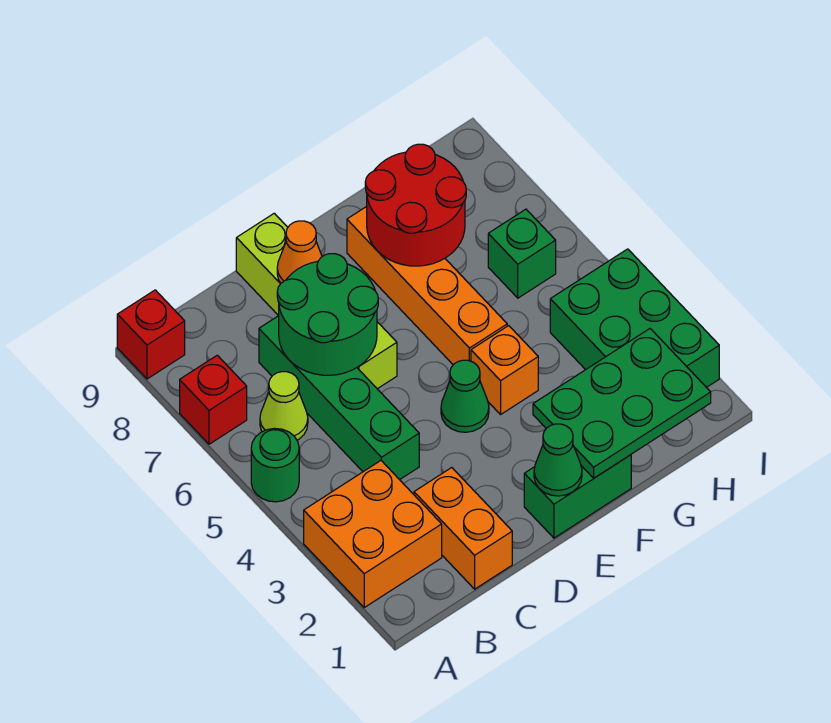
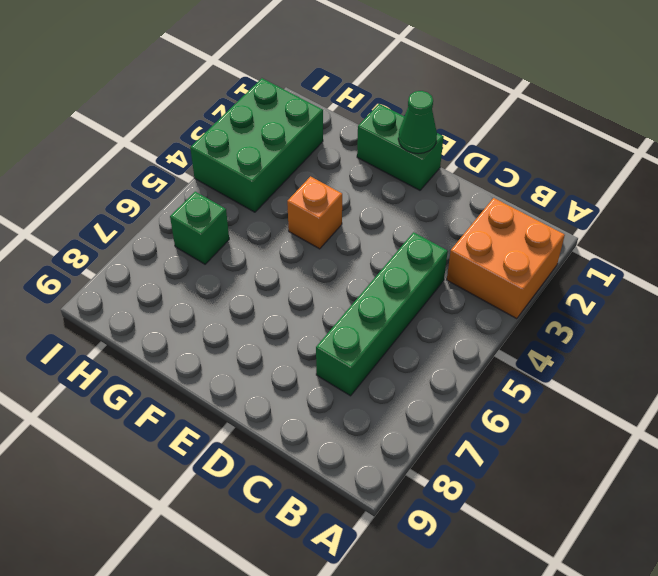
none -> green 1x1 round brick [251,428,299,502]
none -> red 1x1 brick [180,355,247,444]
none -> red 1x1 brick [117,290,185,379]

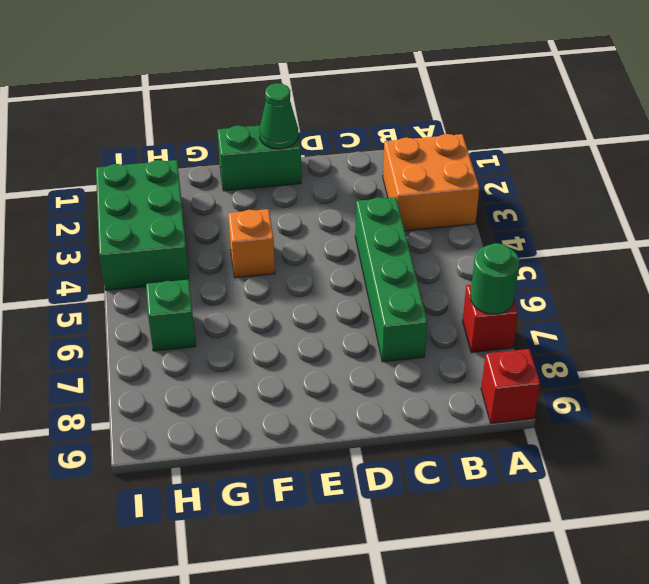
green 1x1 round brick [470,243,519,314] -> green 1x1 round brick moved to [251,428,299,502]
none -> lime 1x1 cone [260,372,308,440]
none -> orange 1x2 brick [414,468,512,589]
none -> lime 1x4 brick [236,213,397,389]

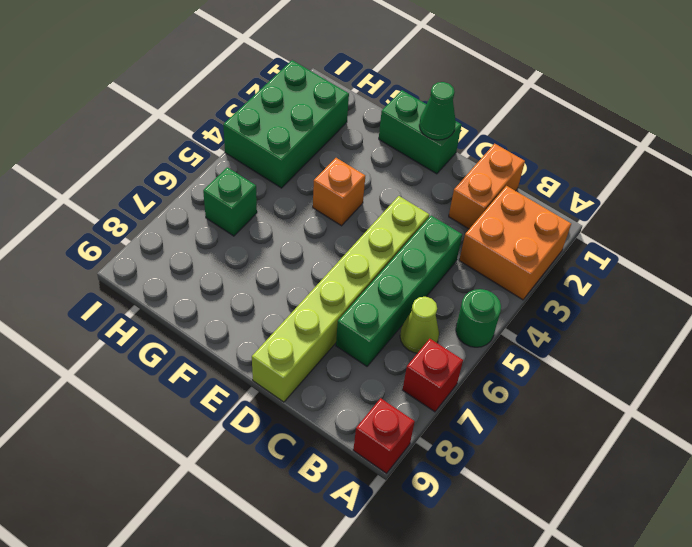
lime 1x6 brick [252,196,429,402] -> lime 1x4 brick [236,213,397,389]
none -> green 1x1 cone [441,360,489,432]
none -> orange 1x4 brick [347,206,507,365]
none -> green 2x2 round brick [277,254,378,375]

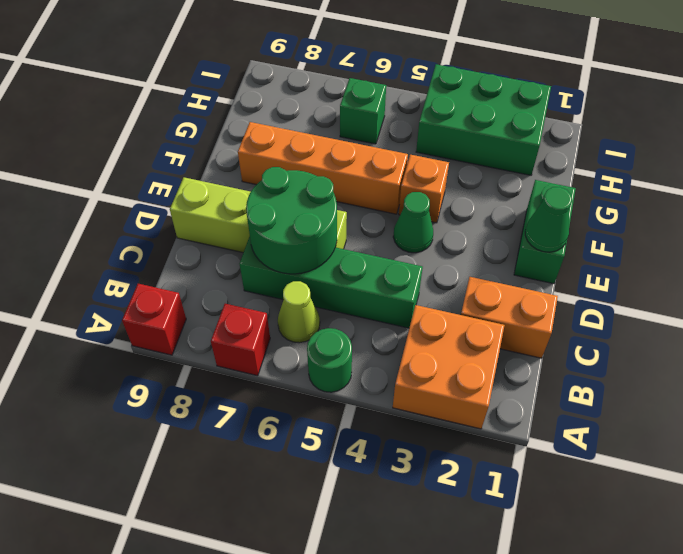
none -> orange 1x1 cone [277,221,322,283]
none -> green 2x3 plate [533,329,711,478]
none -> red 2x2 round brick [365,144,466,266]

